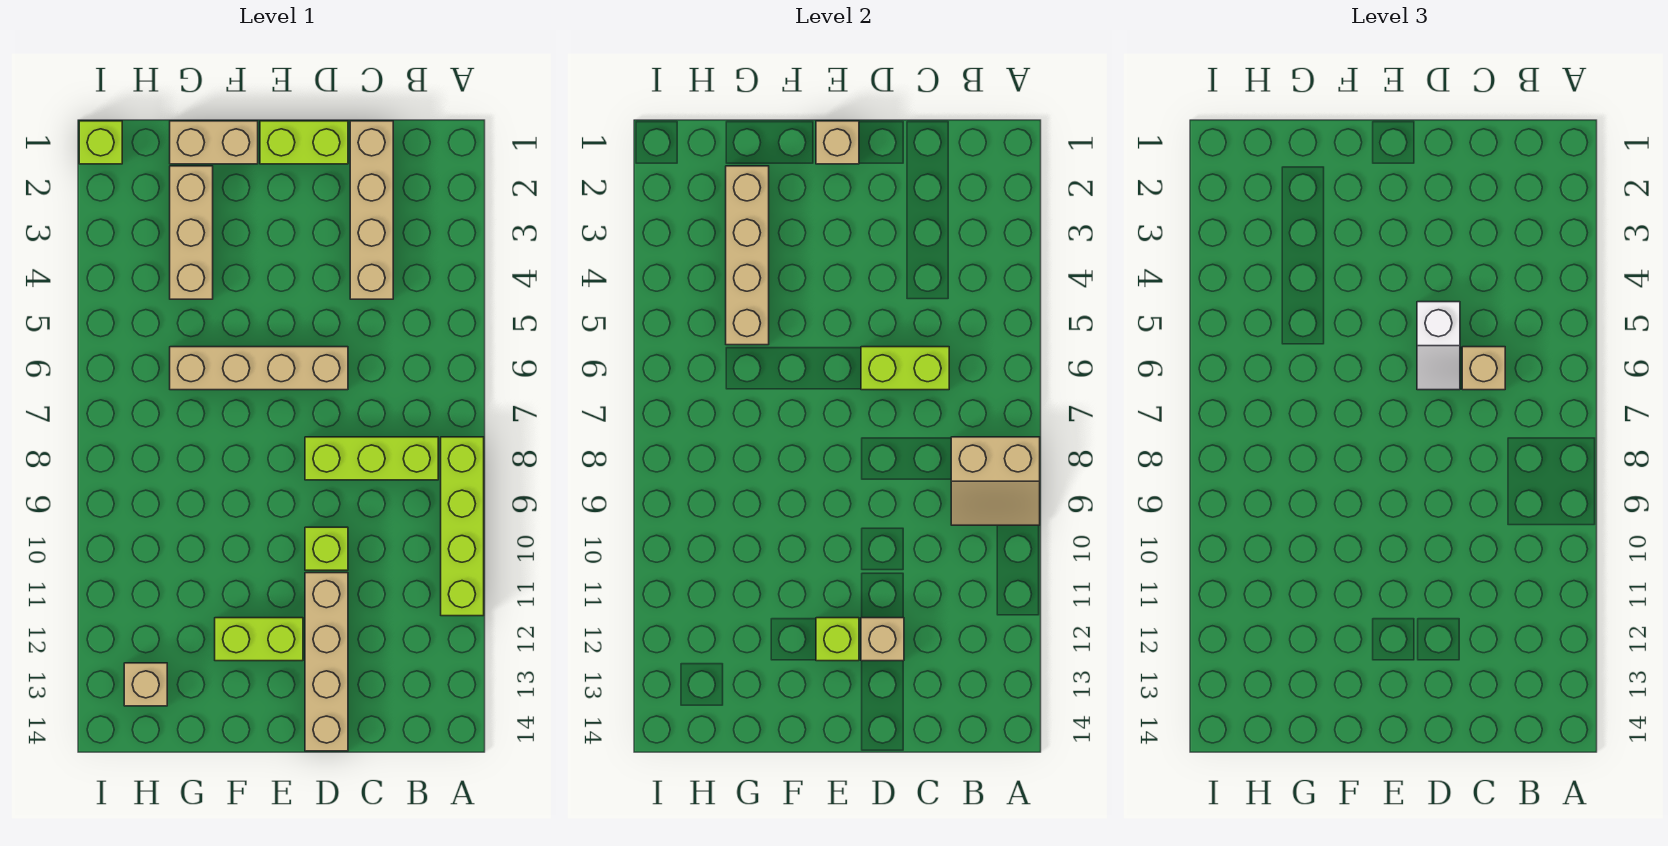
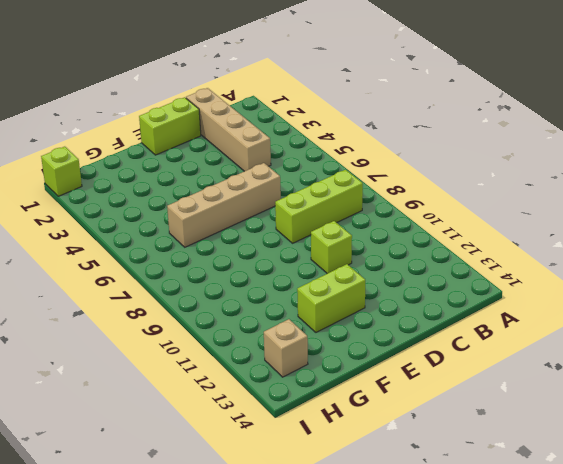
none -> lime 1x4 brick [441,437,484,616]
none -> tan 1x4 brick [305,573,348,751]
none -> tan 1x2 brick [170,121,258,164]

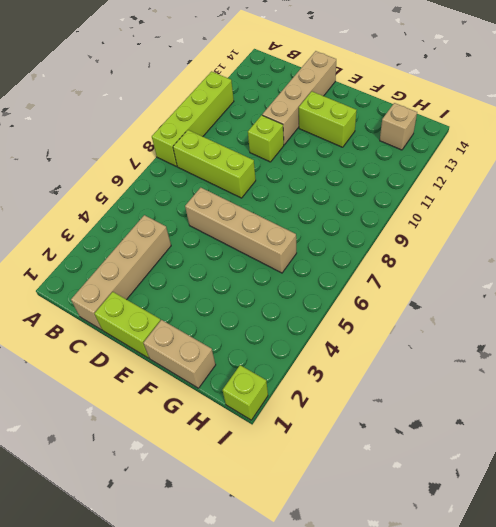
none -> tan 1x3 brick [170,166,213,299]
none -> tan 2x2 slope [951,437,1040,525]
none -> lime 1x2 brick [861,347,949,390]

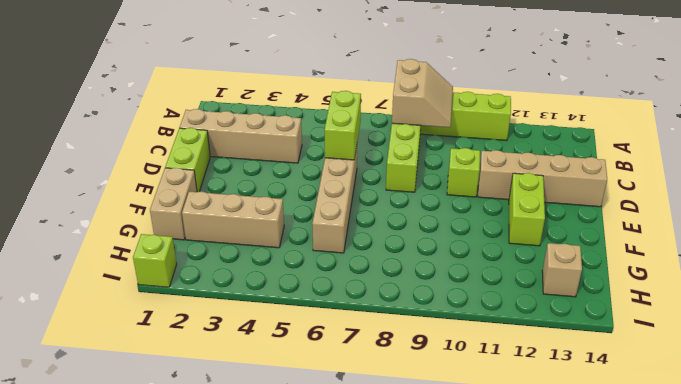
none -> tan 1x1 brick [861,618,904,661]
none -> tan 1x1 brick [816,121,859,164]
none -> lime 1x1 brick [816,618,859,661]

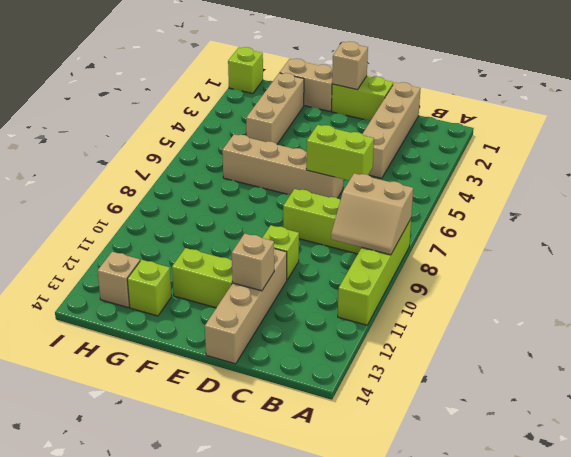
lime 1x1 brick [127,260,172,316] -> lime 1x1 brick moved to [816,618,859,661]
none -> tan 1x4 brick [726,166,769,345]
none -> tan 1x1 brick [1462,347,1505,390]
none -> white 1x2 slope [1417,302,1460,390]

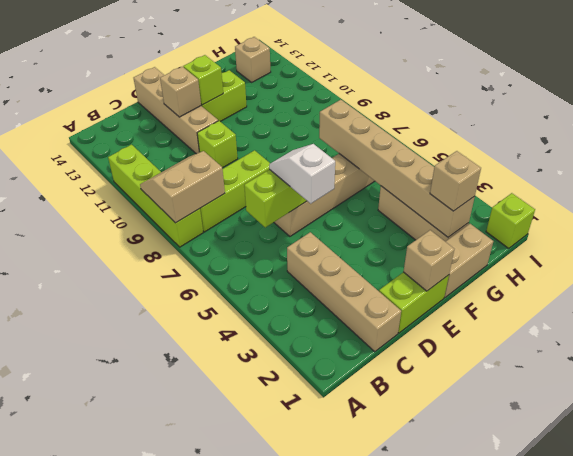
tan 1x6 brick [319,100,475,237] -> tan 1x4 brick [726,166,769,345]
tan 1x1 brick [430,151,481,211] -> tan 1x1 brick moved to [1462,347,1505,390]

